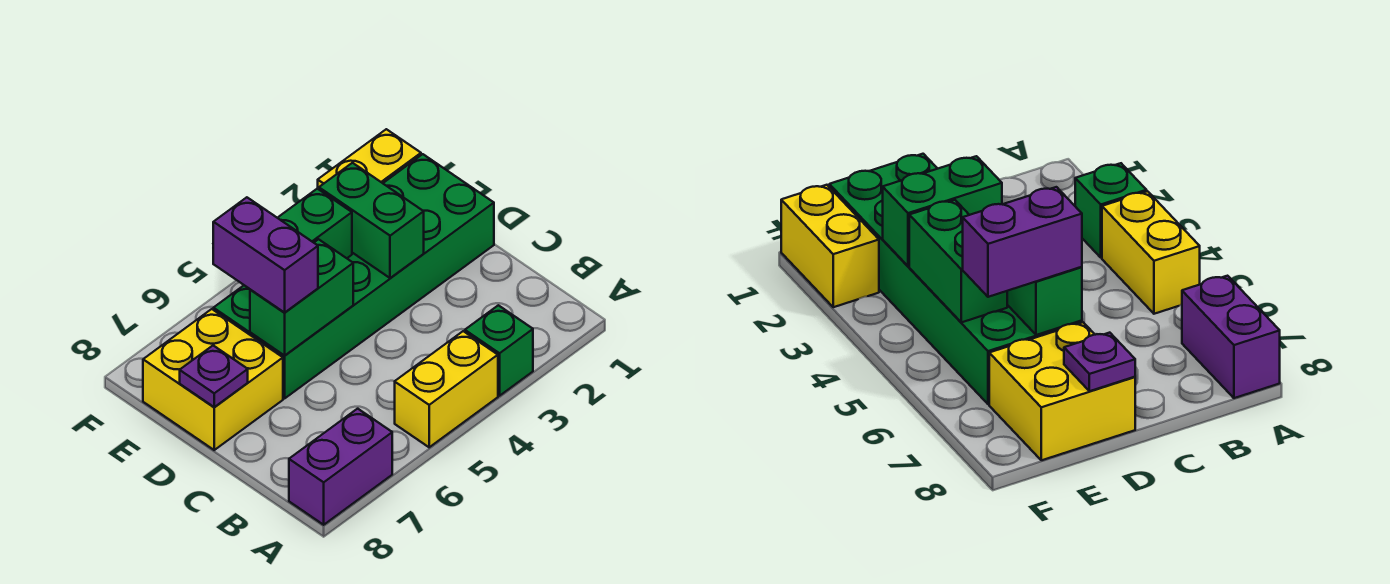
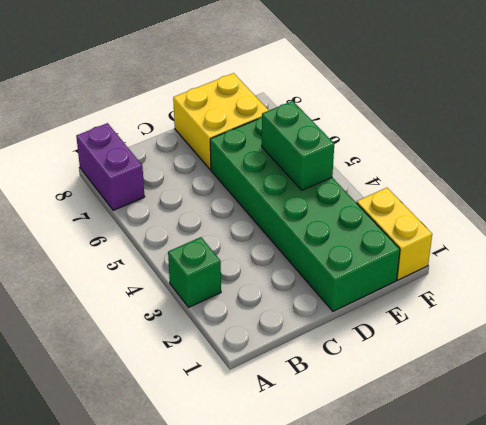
none -> yellow 1x2 brick [395,331,498,447]
none -> green 1x2 brick [319,163,424,278]

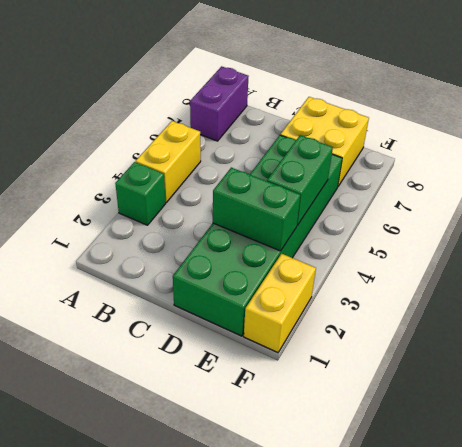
none -> green 1x2 brick [250,239,353,355]
none -> purple 1x1 plate [180,346,248,407]

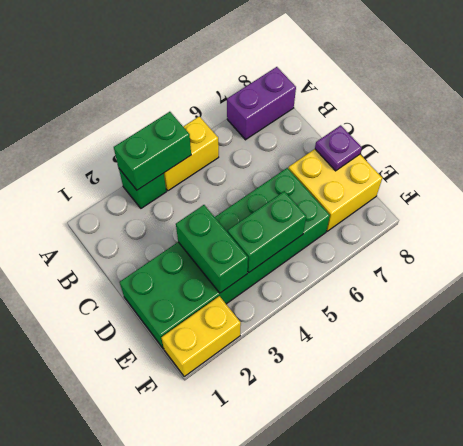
green 1x2 brick [114,112,191,190] -> green 1x2 brick moved to [250,239,353,355]
none -> purple 1x2 brick [213,197,318,313]

